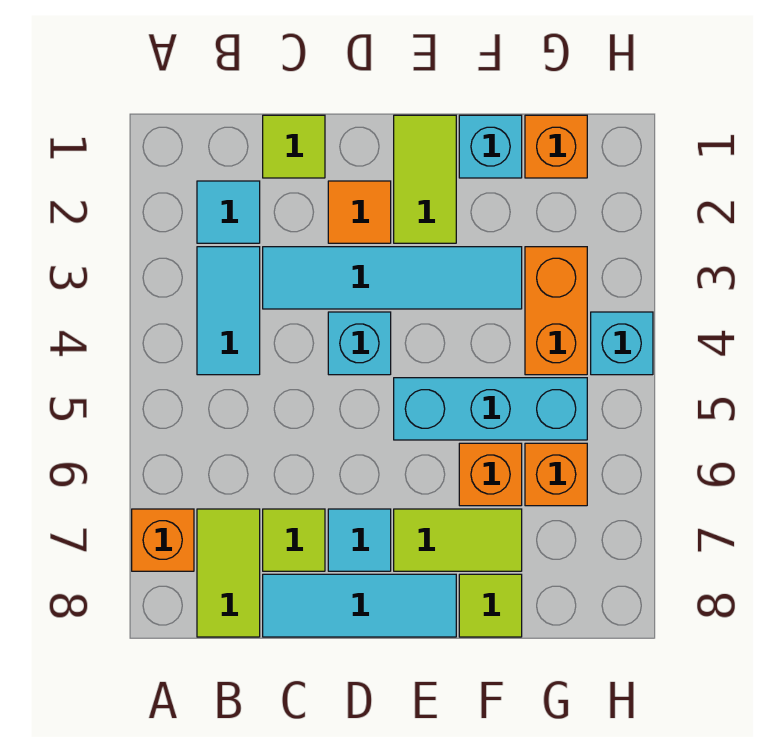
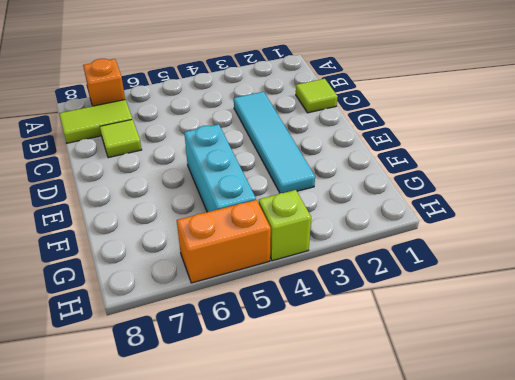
lime 1x1 brick [259,190,311,261] -> cyan 1x1 brick [591,312,653,375]
orange 1x2 brick [177,200,271,283] -> orange 1x2 brick moved to [525,247,587,375]
none -> cyan 1x1 tile [197,181,260,243]
none -> cyan 1x2 tile [197,247,260,375]
none -> cyan 1x3 tile [263,574,456,637]

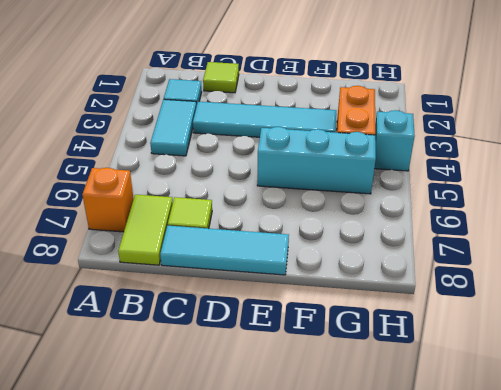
none -> orange 1x1 tile [328,181,391,243]
none -> cyan 1x1 brick [328,312,391,375]
none -> cyan 1x1 tile [328,509,391,571]

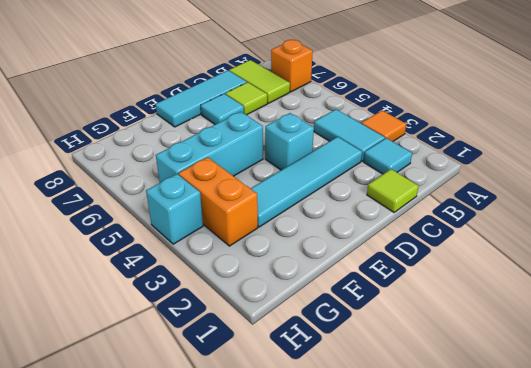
orange 1x1 tile [361,111,406,142] -> orange 1x1 tile moved to [328,181,391,243]
none -> lime 1x2 tile [394,115,456,243]
none -> lime 1x2 tile [394,509,522,571]
none -> cyan 1x1 brick [459,115,522,178]

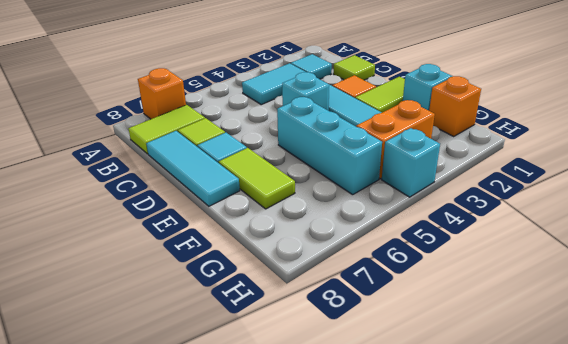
none -> orange 1x1 brick [459,443,522,506]
none -> lime 1x1 tile [459,574,522,637]
none -> orange 1x1 brick [525,443,587,506]

